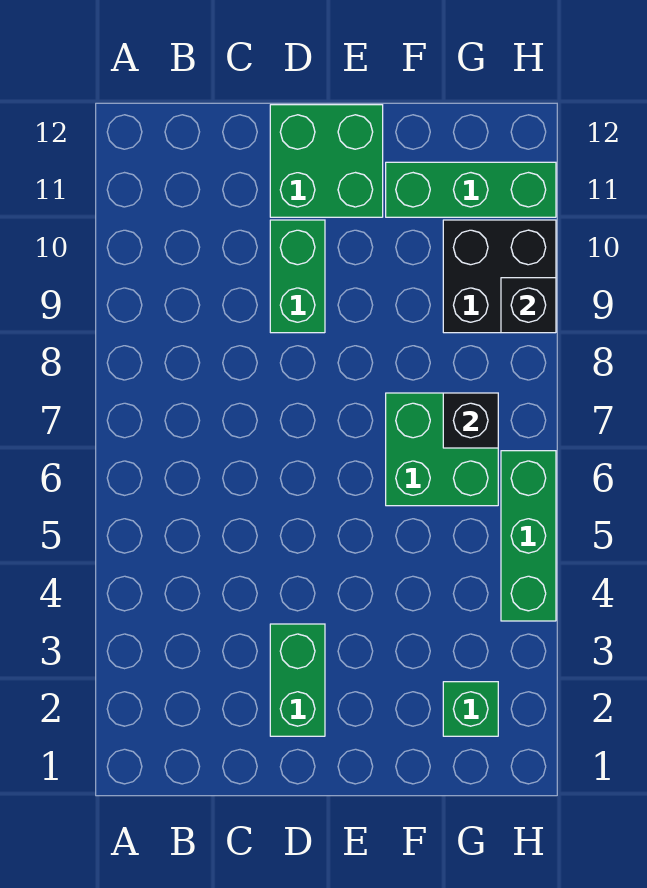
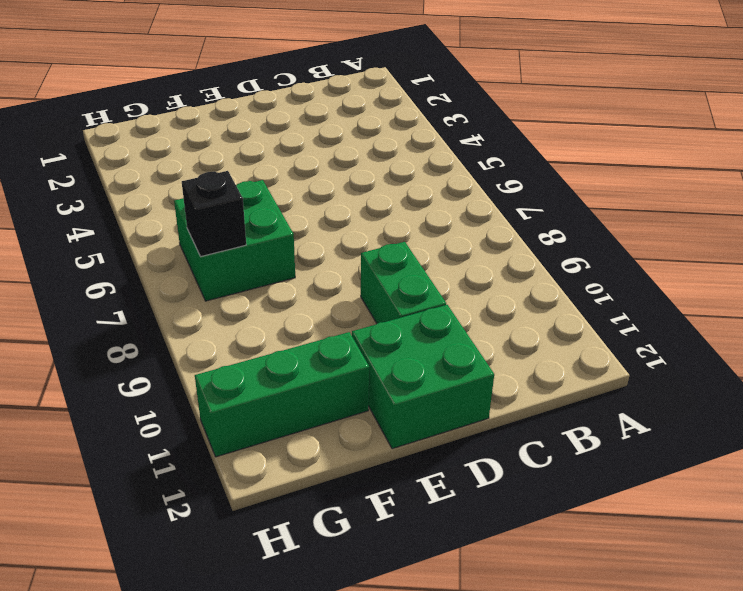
none -> green 1x2 brick [270,624,325,736]
none -> green 1x1 brick [443,682,498,736]

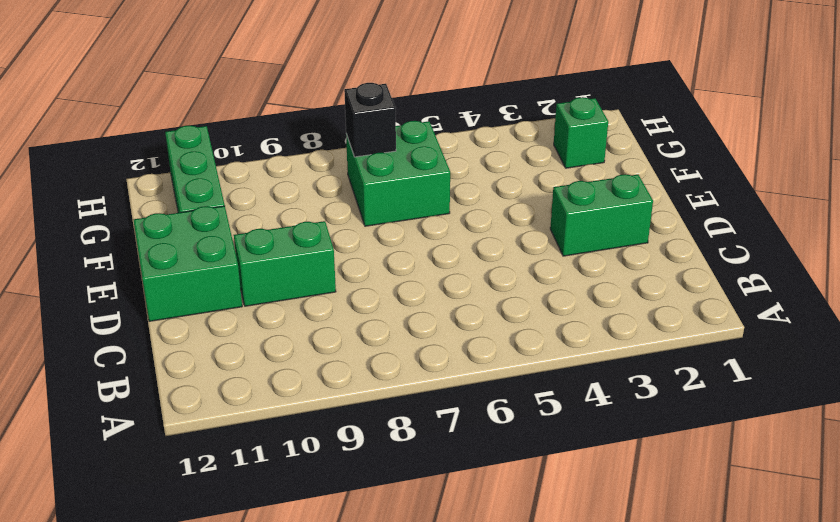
none -> black 2x2 brick [443,220,556,333]
none -> green 1x3 brick [501,451,556,621]

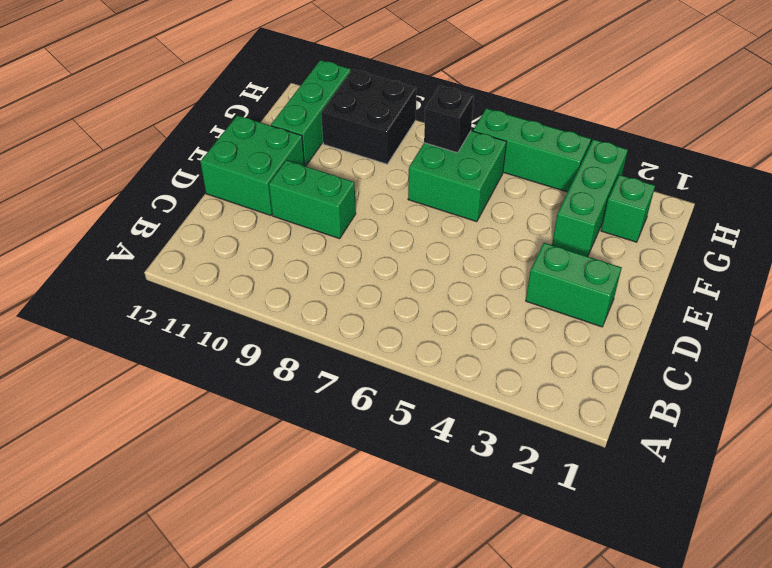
green 1x3 brick [552,139,628,256] -> none
none -> black 1x1 brick [501,278,556,333]

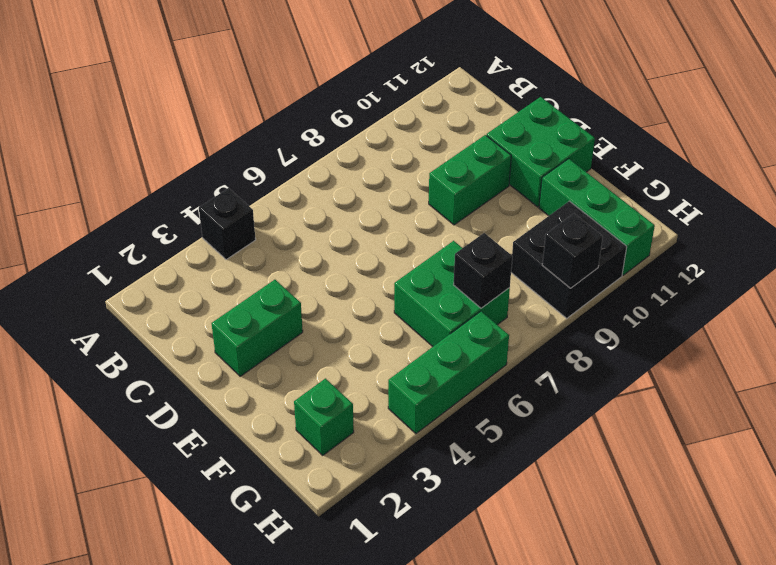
black 1x1 brick [199,188,256,260] -> none

